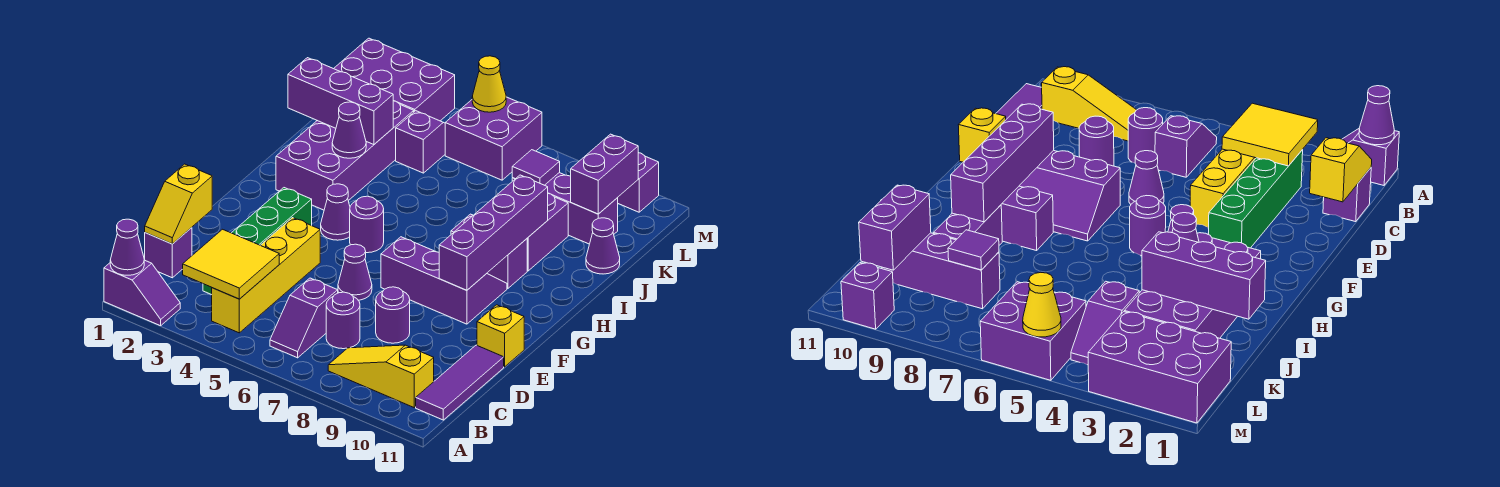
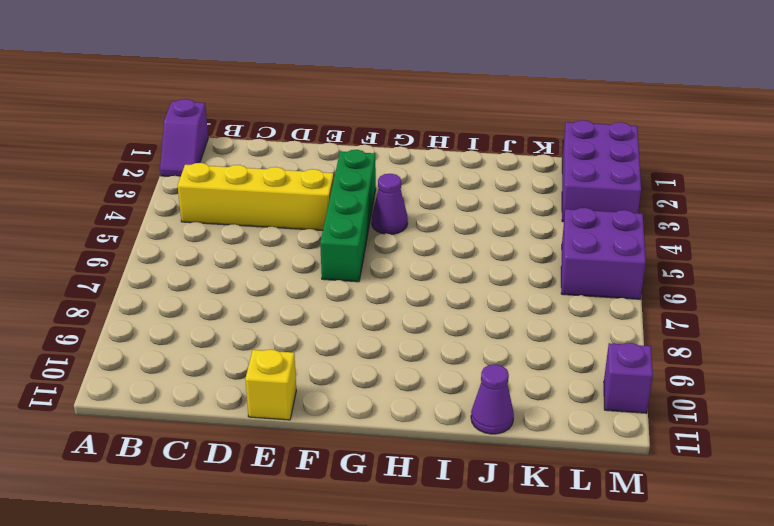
green 1x4 brick [320,150,376,282] -> green 1x4 brick turned to [203,188,312,295]
none -> purple 1x2 slope [270,278,338,358]
none -> yellow 1x3 slope [328,345,434,407]
none -> purple 1x3 tile [416,345,504,420]
none -> purple 1x1 brick [145,228,192,278]

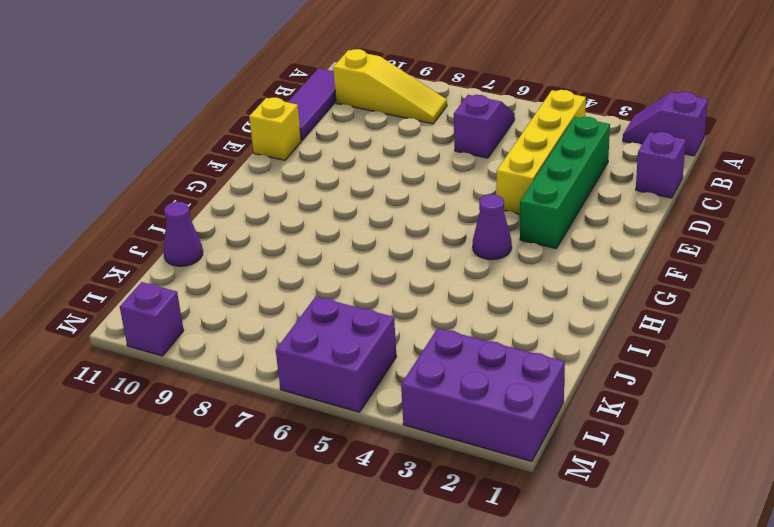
none -> purple 1x1 round brick [326,292,360,349]
none -> purple 1x1 round brick [376,287,410,343]
none -> purple 1x1 cone [338,244,372,300]
none -> purple 2x3 slope [381,237,507,324]

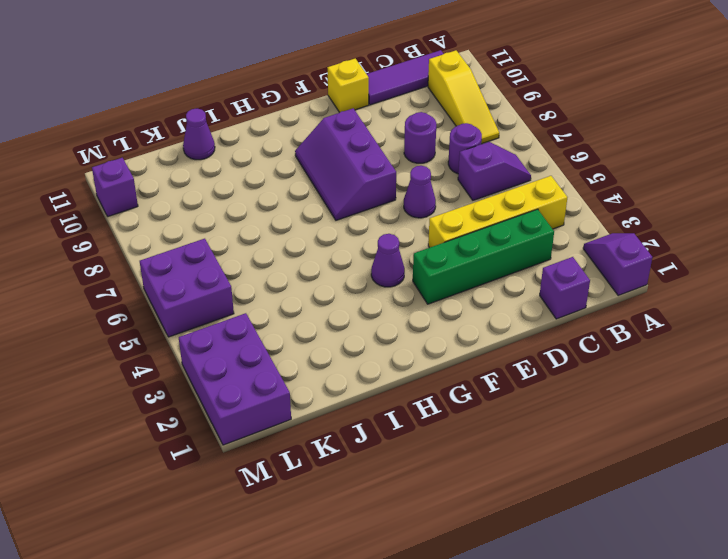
none -> purple 1x1 round brick [350,196,384,253]
none -> purple 2x4 brick [276,101,414,210]
none -> purple 1x2 brick [451,214,527,289]
none -> purple 1x2 brick [527,194,568,271]

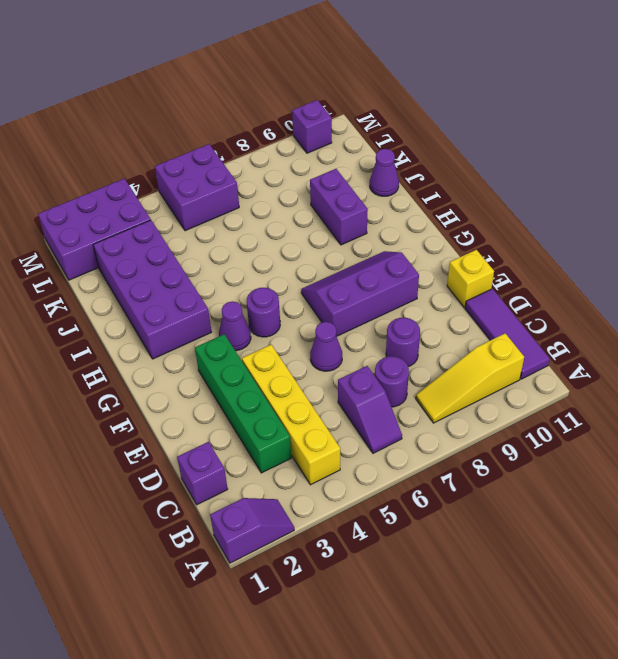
none -> purple 1x2 brick [451,214,527,289]
none -> purple 1x2 slope [396,111,445,173]
none -> purple 1x3 brick [512,173,618,244]
none -> purple 1x1 cone [110,219,144,275]

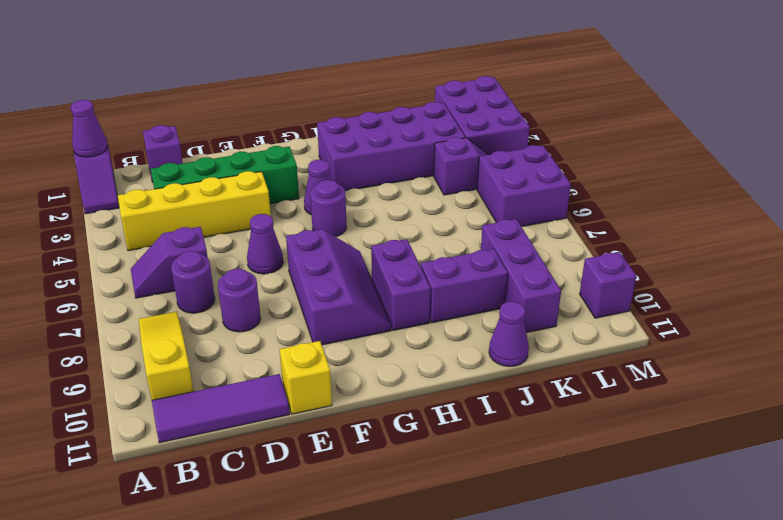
none -> yellow 2x2 tile [183,229,279,299]
none -> yellow 1x2 slope [145,164,212,244]
none -> purple 1x4 brick [439,175,548,290]
none -> purple 1x1 cone [332,102,366,158]

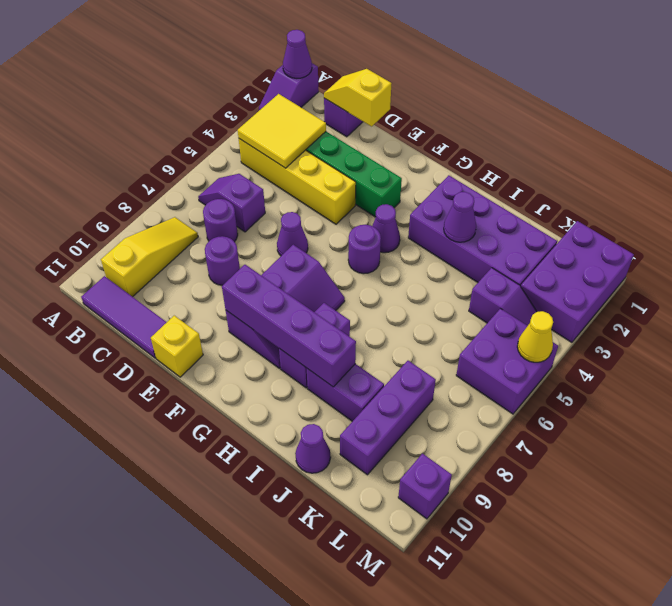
none -> purple 1x3 brick [288,58,393,145]
none -> purple 1x1 tile [512,150,560,185]
none -> purple 1x2 brick [571,134,638,214]

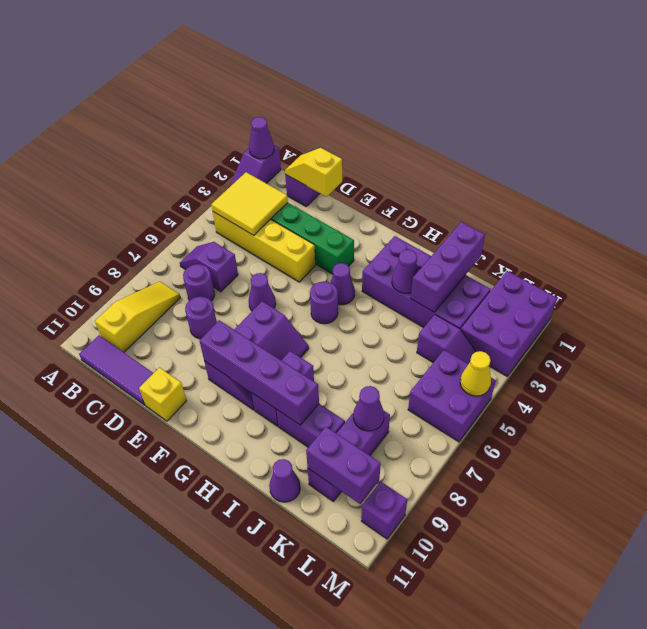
purple 1x1 cone [353,386,384,431] -> purple 1x1 tile [512,150,560,185]

